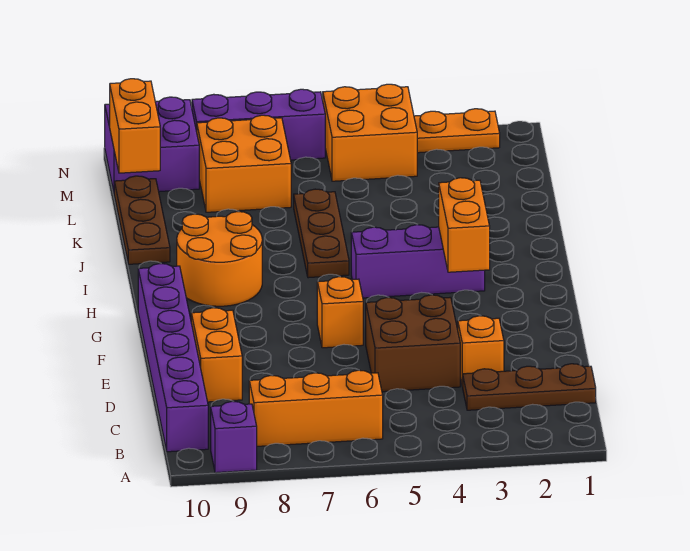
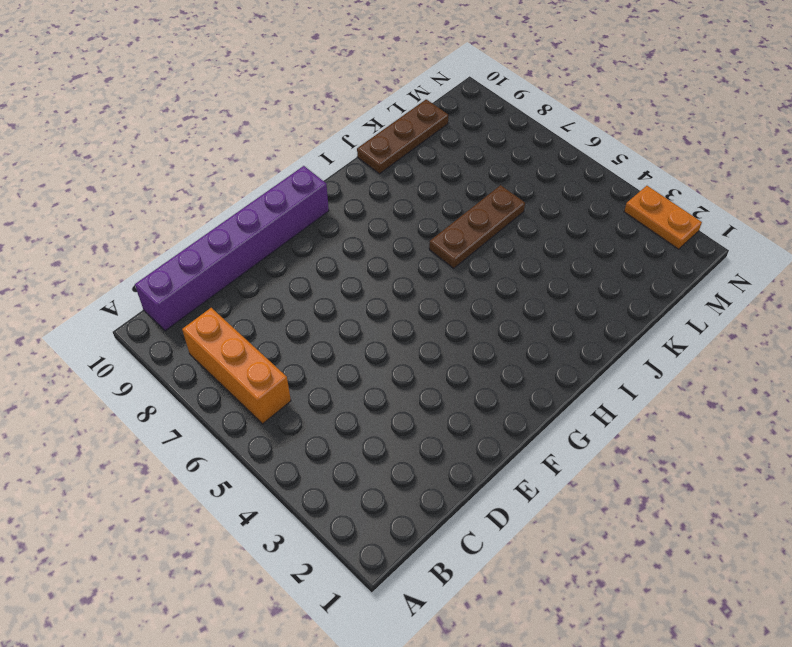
none -> purple 1x1 brick [211,401,257,473]
none -> brown 1x3 plate [463,364,596,410]
none -> orange 1x1 brick [458,316,504,387]

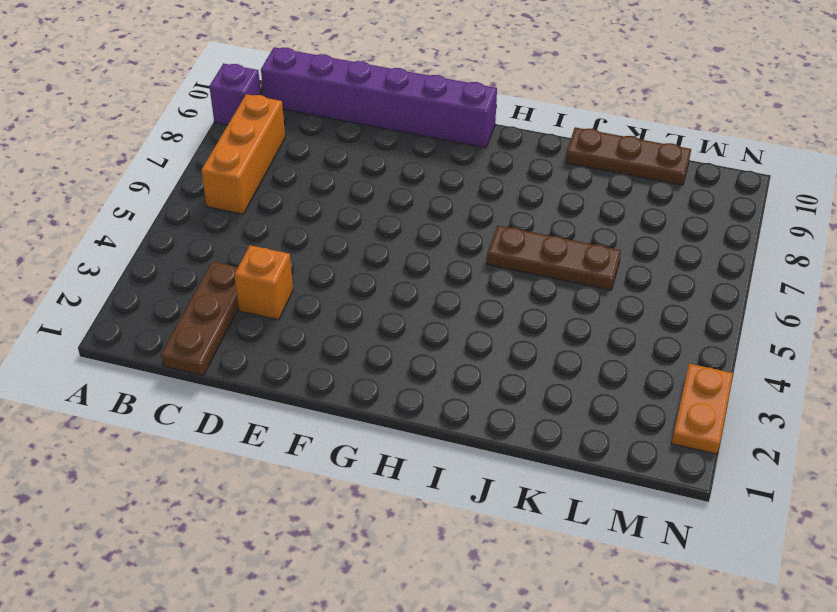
none -> brown 2x2 brick [366,295,460,392]
none -> orange 1x2 brick [191,308,242,402]
none -> orange 1x1 brick [317,277,363,348]

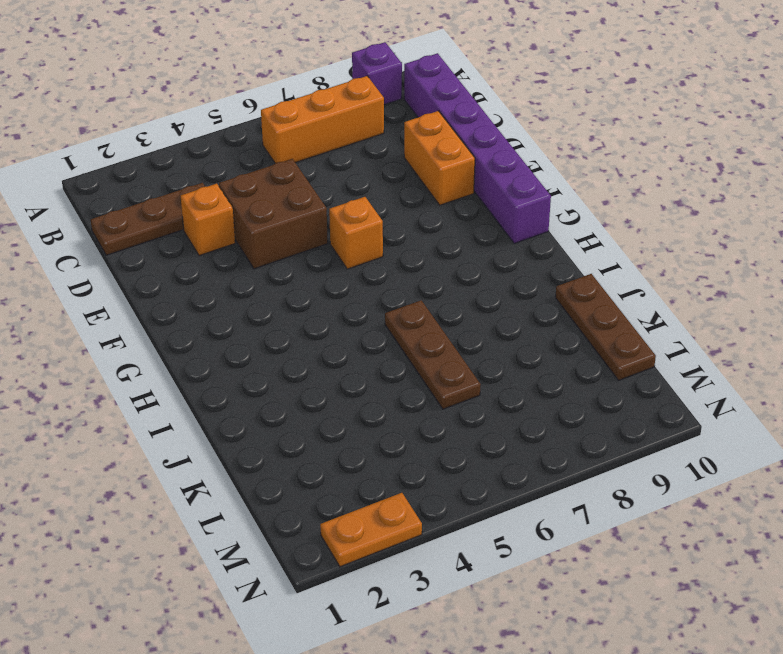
none -> purple 1x3 brick [351,225,485,298]
none -> orange 2x2 round brick [177,212,262,306]
none -> orange 2x2 brick [197,115,291,212]

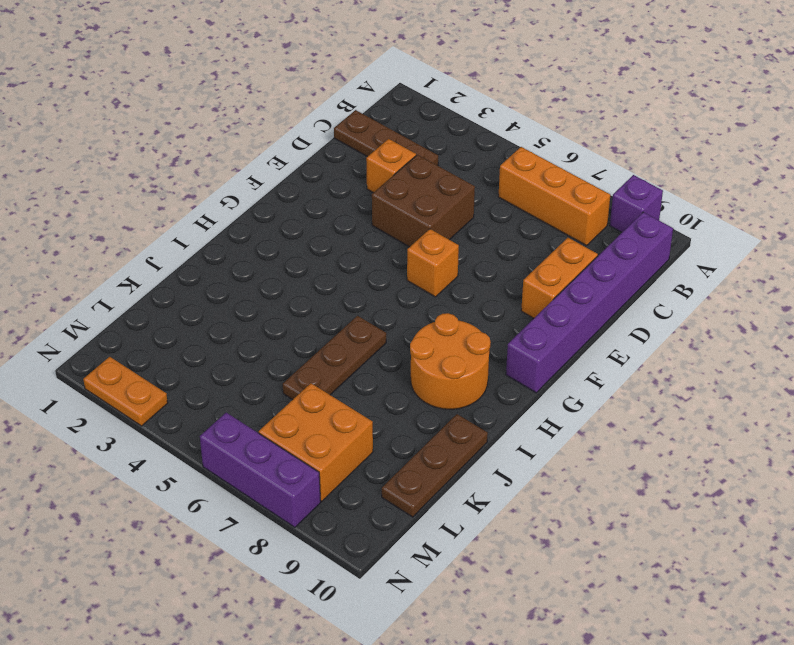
none -> purple 1x3 brick [351,225,485,298]
none -> orange 2x2 brick [323,84,417,181]
none -> purple 2x2 brick [105,97,199,192]

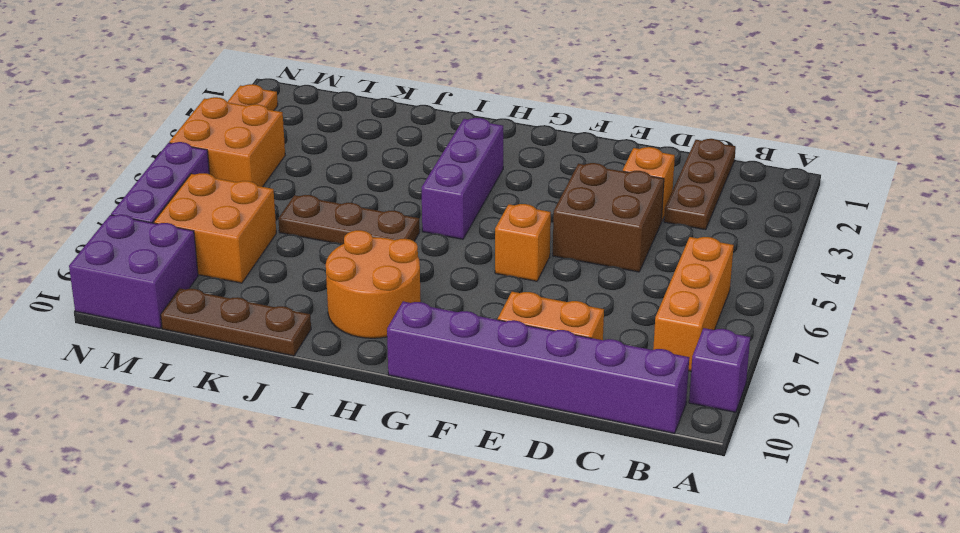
none -> orange 1x2 brick [439,178,490,272]
none -> orange 1x2 brick [110,79,160,173]

